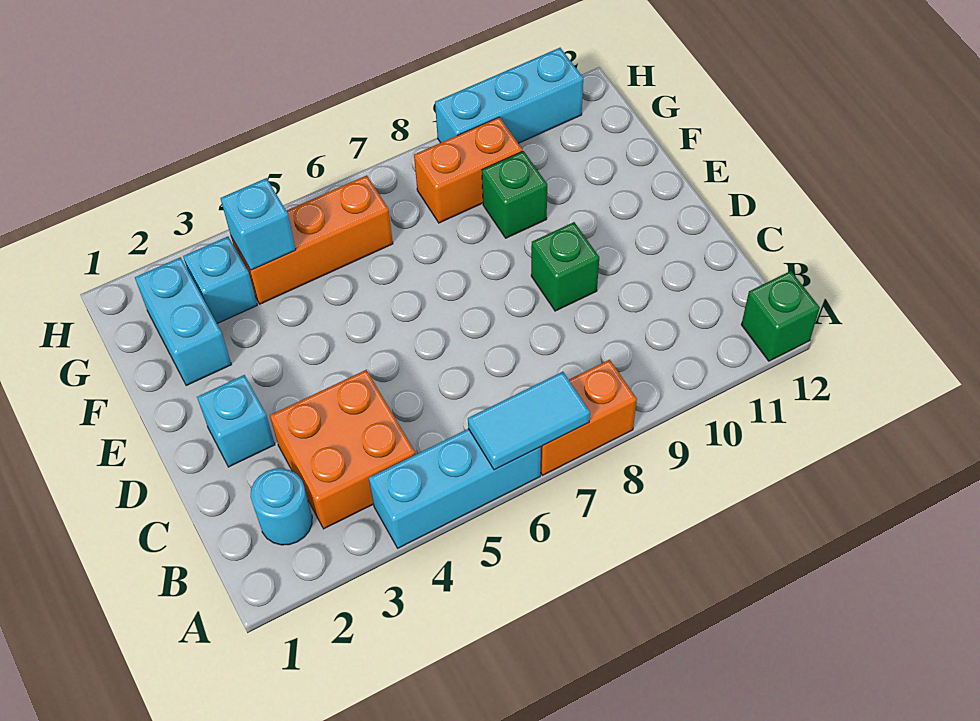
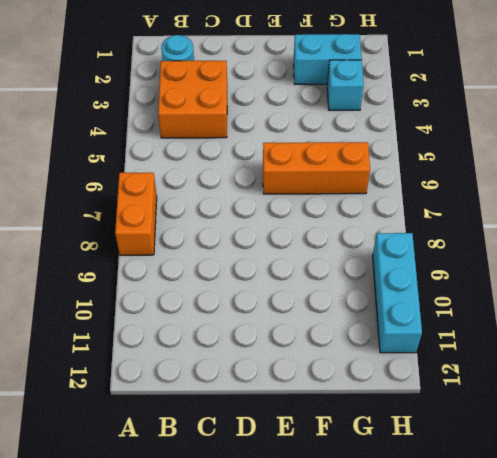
orange 1x3 brick [263,142,370,194] -> orange 1x3 brick turned to [231,175,393,304]
none -> cyan 1x3 brick [369,429,541,548]
none -> green 1x1 brick [741,271,820,361]
none -> cyan 1x1 brick [197,375,275,467]

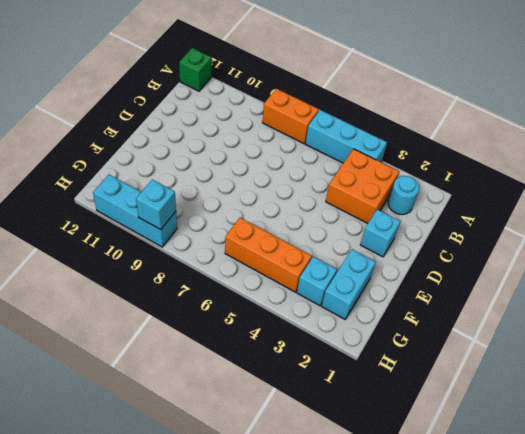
cyan 1x1 brick [136,180,176,230] -> cyan 1x1 brick moved to [220,178,296,270]
none -> green 1x1 brick [531,222,599,311]
none -> green 1x1 brick [482,151,547,238]
none -> orange 1x2 brick [414,117,522,223]

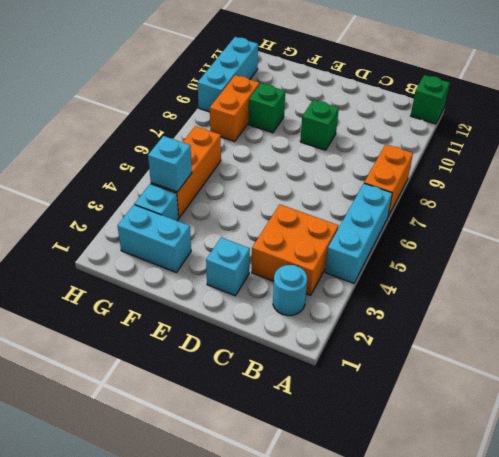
none -> cyan 1x2 tile [468,372,590,470]

